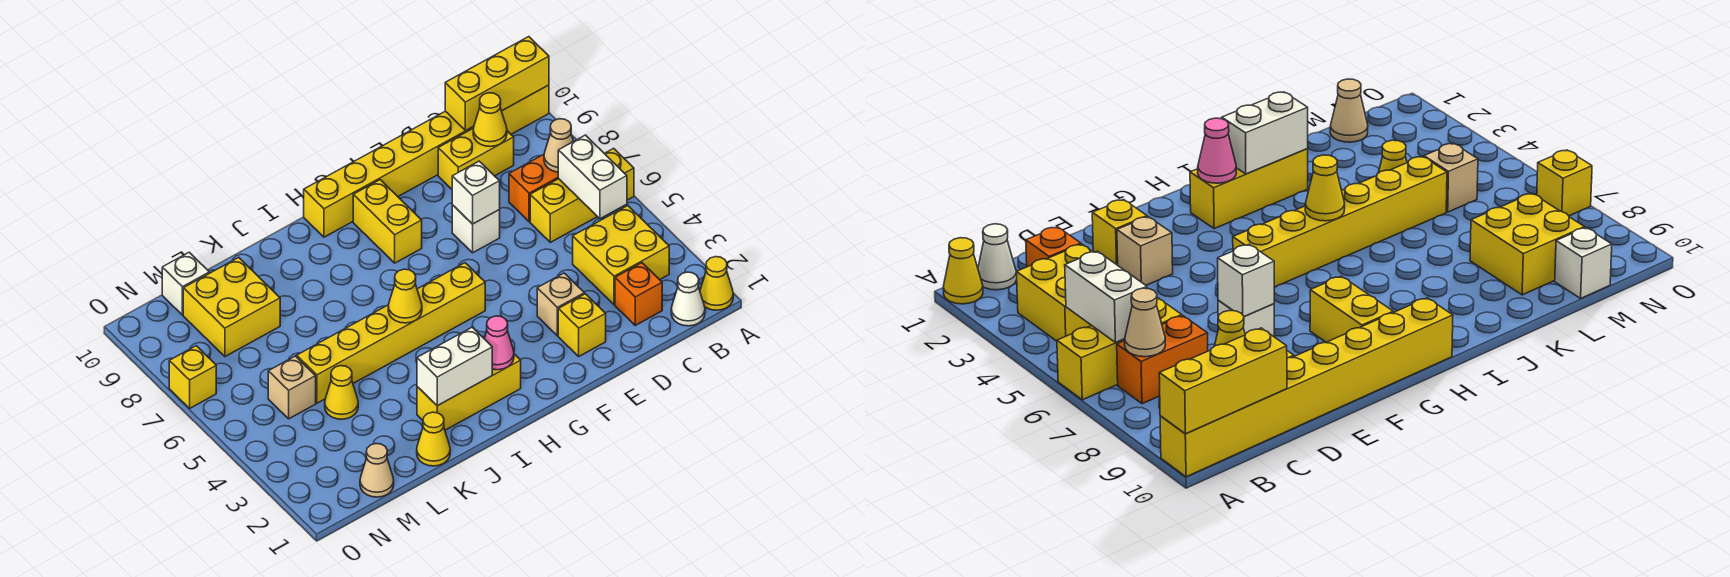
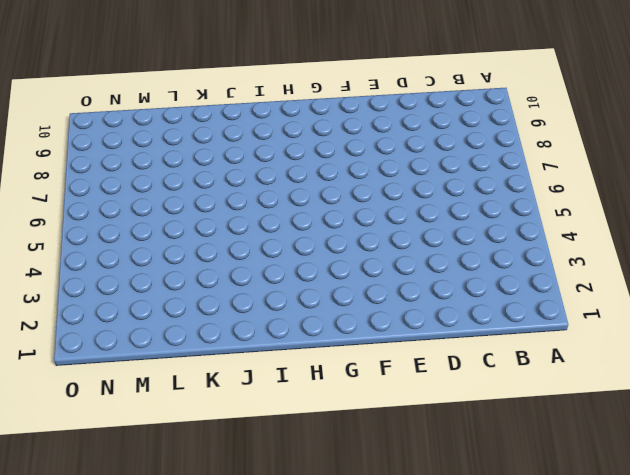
none -> yellow 1x1 cone [700,257,733,310]
none -> yellow 1x3 brick [530,148,634,242]
none -> yellow 1x8 brick [304,85,549,237]

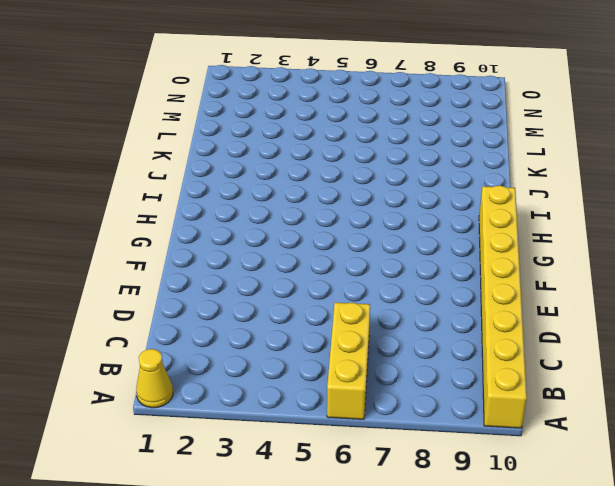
none -> white 1x1 cone [671,272,705,326]
none -> yellow 2x2 brick [573,206,669,305]
none -> orange 1x2 brick [509,155,559,222]

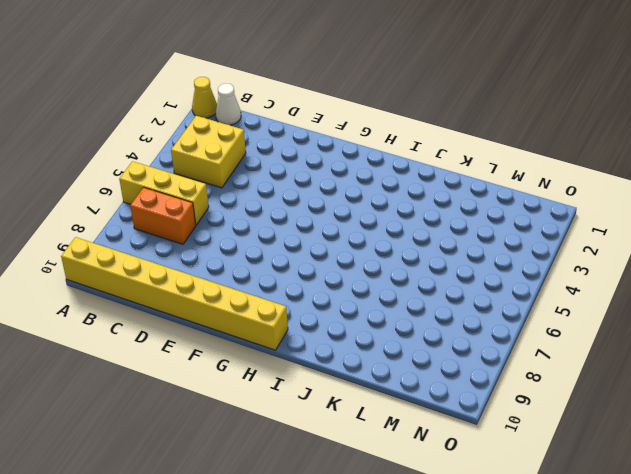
none -> orange 1x1 brick [615,263,662,325]
none -> yellow 1x2 brick [438,129,514,189]
none -> yellow 1x1 brick [558,294,606,356]

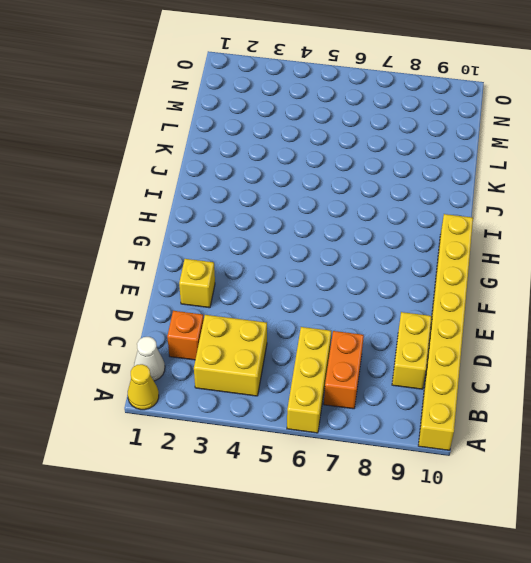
none -> tan 1x1 brick [537,273,584,336]
none -> white 1x1 brick [452,205,500,253]
none -> yellow 1x6 brick [297,263,485,403]

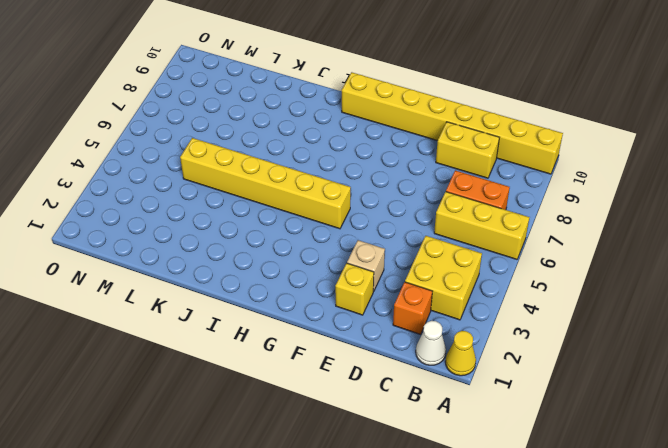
none -> white 1x1 brick [452,205,500,253]
none -> yellow 1x2 brick [353,180,422,263]
none -> yellow 1x3 brick [417,354,521,430]

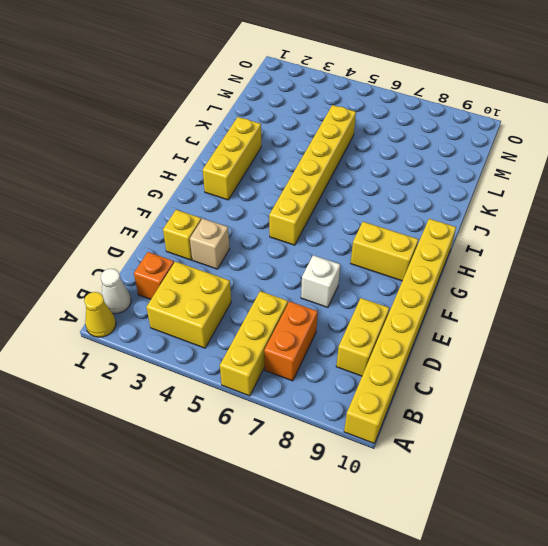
none -> yellow 1x1 cone [417,412,450,466]
none -> yellow 1x1 cone [325,366,358,419]
none -> yellow 2x2 brick [183,257,280,357]

